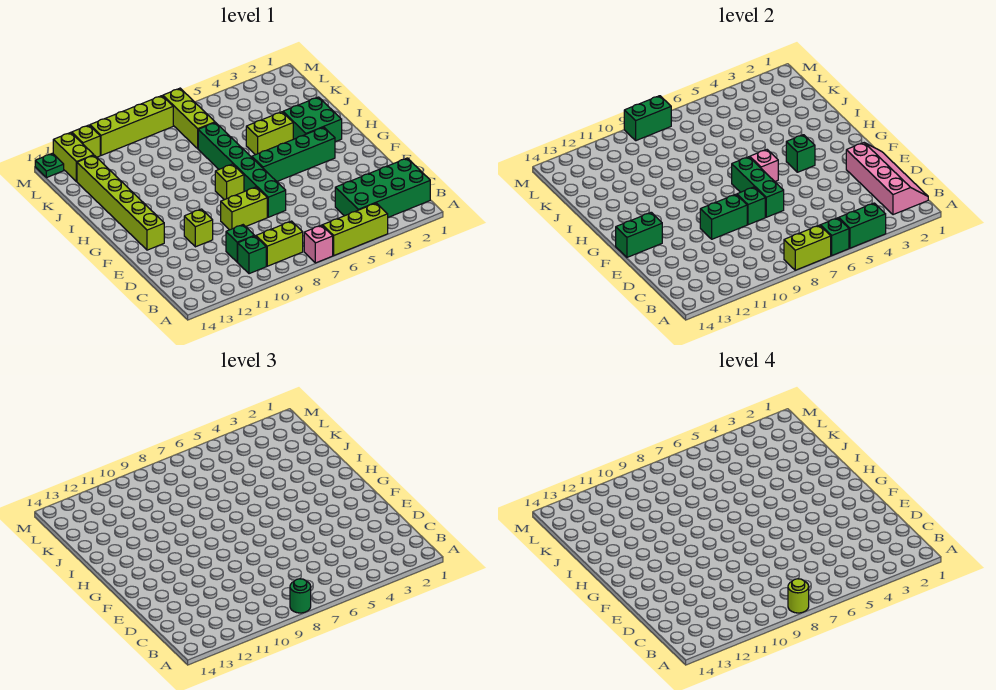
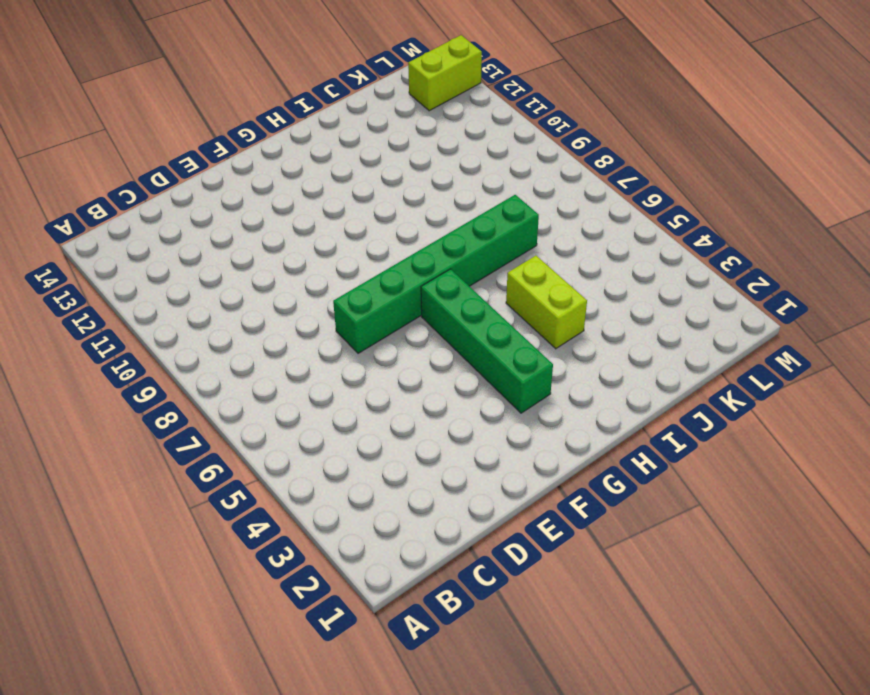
none -> lime 1x3 brick [322,203,388,256]
none -> pink 1x1 brick [304,225,333,263]
none -> green 2x4 brick [335,158,430,218]
none -> lime 1x2 brick [256,221,303,266]

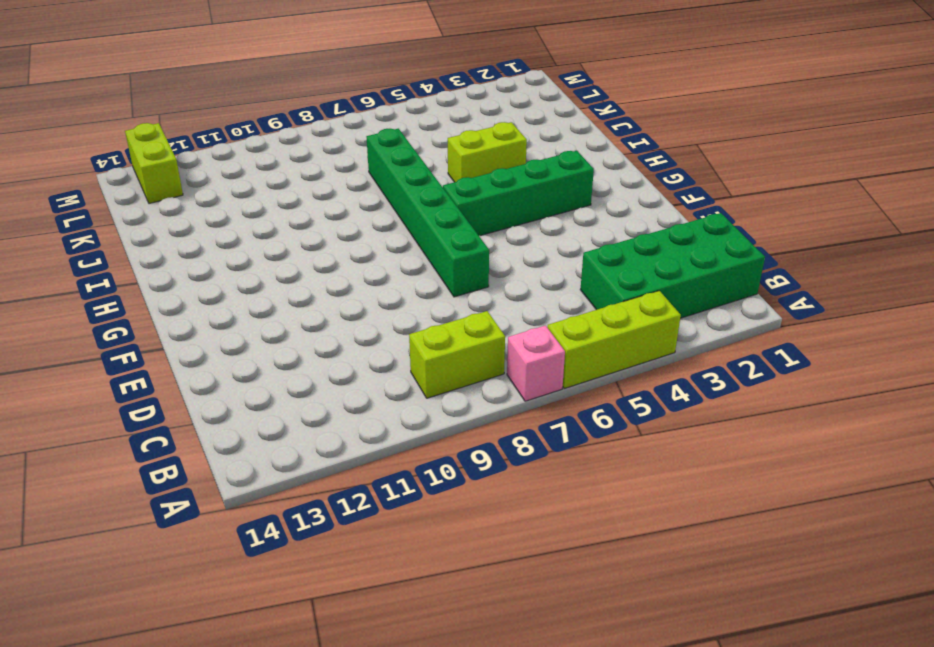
none -> green 1x1 brick [238,236,266,274]
none -> green 1x1 brick [226,225,255,262]
none -> lime 1x2 brick [221,187,267,230]
none -> lime 1x1 brick [184,209,213,247]

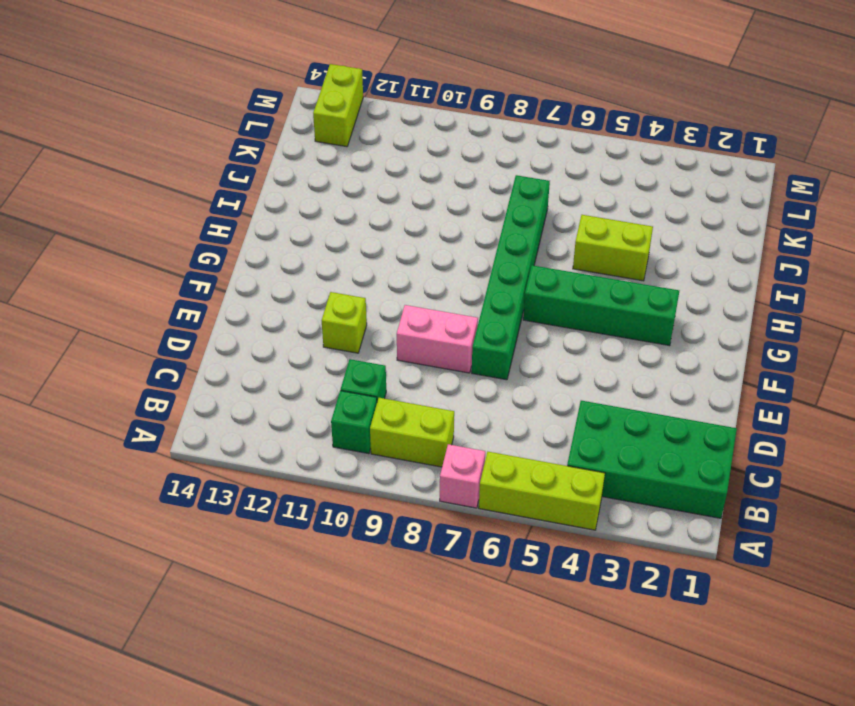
pink 1x2 brick [397,305,478,373] -> lime 1x2 brick [221,187,267,230]
none -> lime 1x6 brick [77,155,164,250]
none -> lime 1x1 brick [215,164,244,200]
none -> green 2x2 brick [283,97,342,142]
none -> lime 1x3 brick [163,88,215,149]

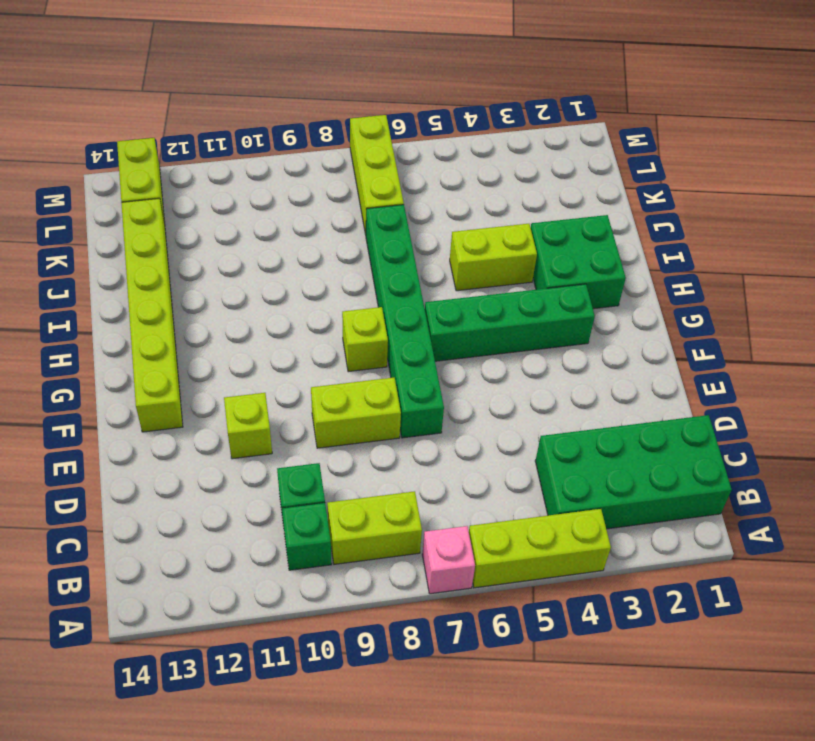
none -> lime 1x4 brick [90,96,173,155]
none -> lime 1x1 brick [72,125,100,157]
none -> green 1x1 plate [35,153,64,178]
none -> green 1x2 brick [839,203,886,248]

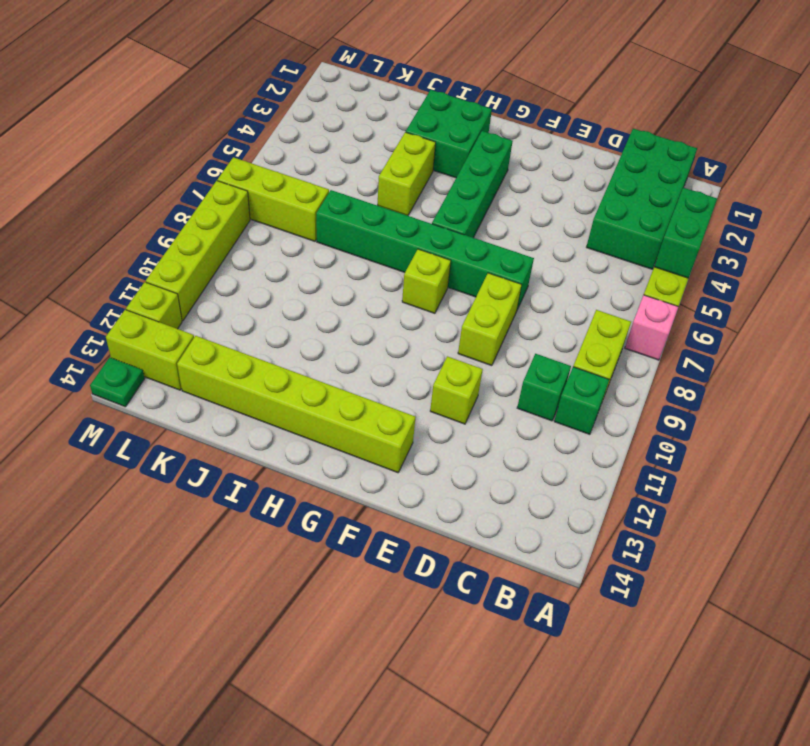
none -> green 1x1 brick [820,218,849,256]
none -> lime 1x2 brick [784,225,831,270]
none -> pink 2x4 slope [846,143,928,215]
none -> green 1x3 brick [732,157,784,217]

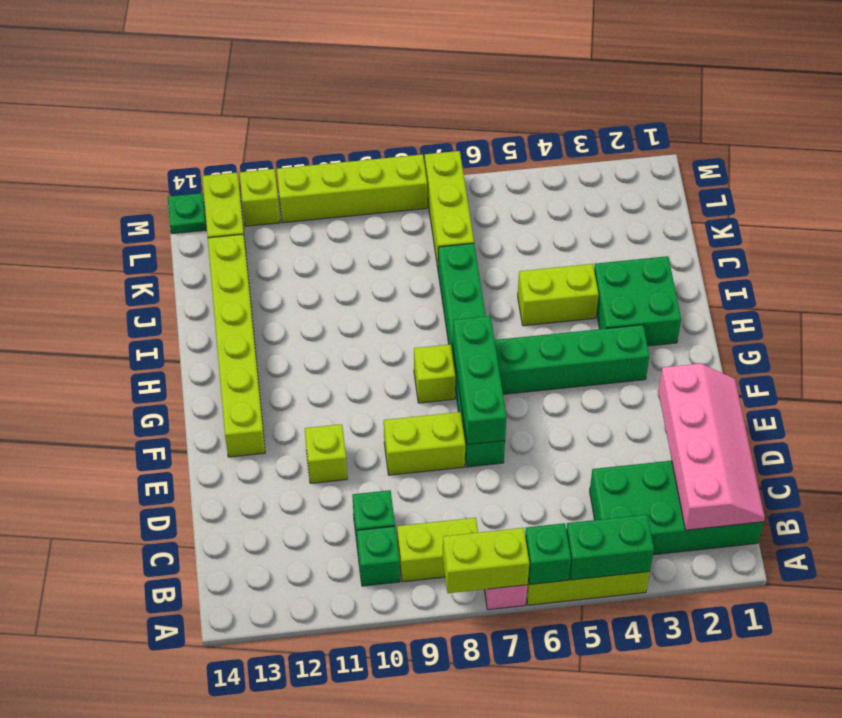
none -> green 1x1 brick [737,187,765,225]
none -> green 1x2 brick [700,194,747,239]
none -> green 1x2 brick [616,212,662,257]
none -> green 1x1 brick [786,135,815,172]

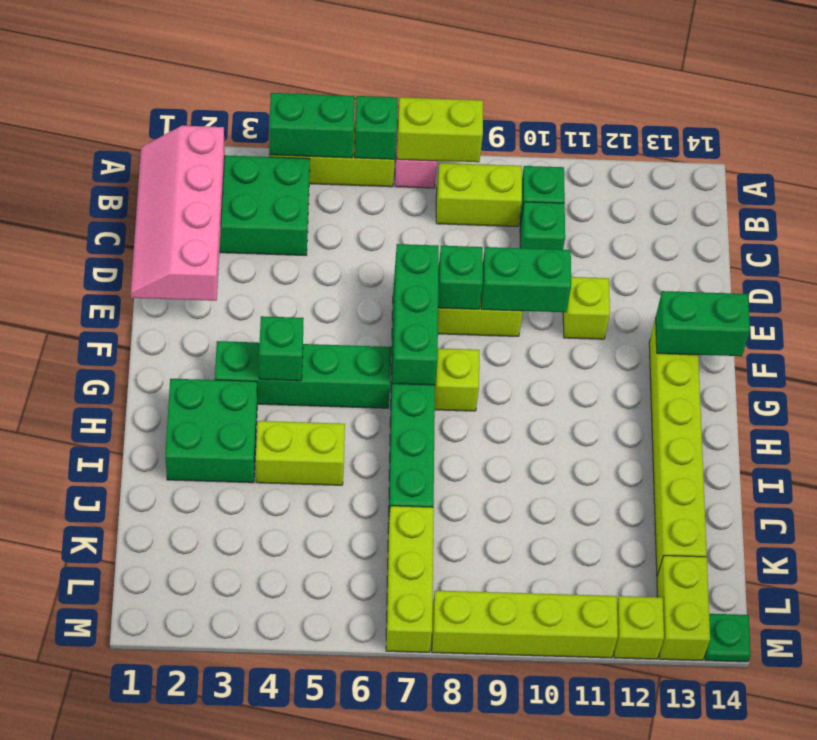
none -> pink 1x1 brick [750,150,778,181]
none -> green 1x2 brick [624,96,671,141]
none -> green 1x1 round brick [290,579,311,613]
none -> lime 1x1 round brick [788,579,809,613]

